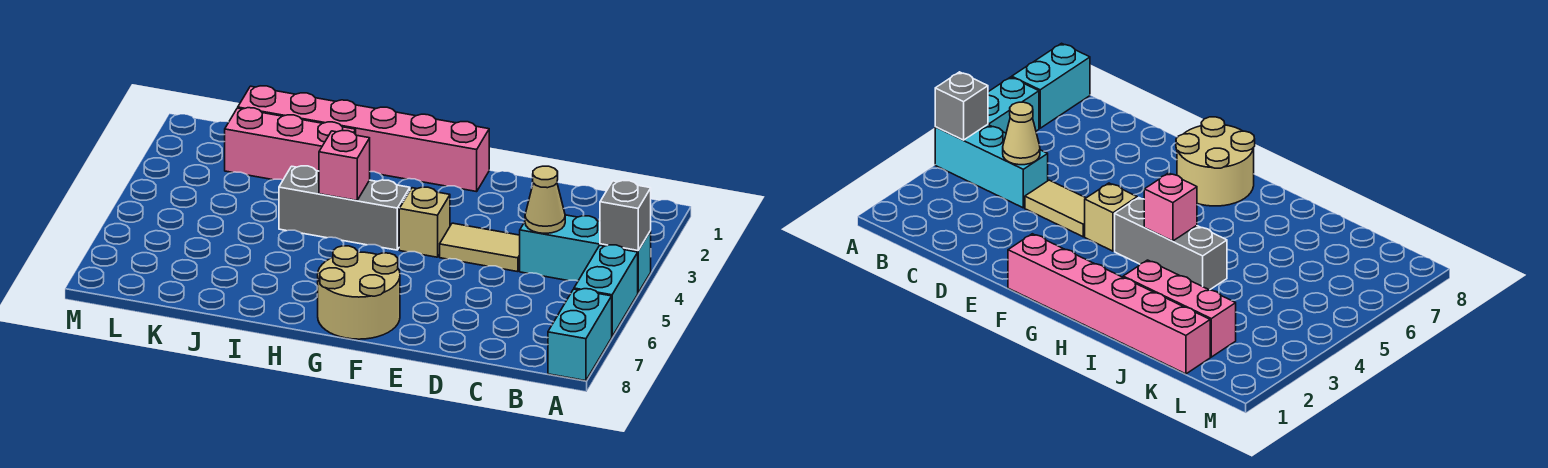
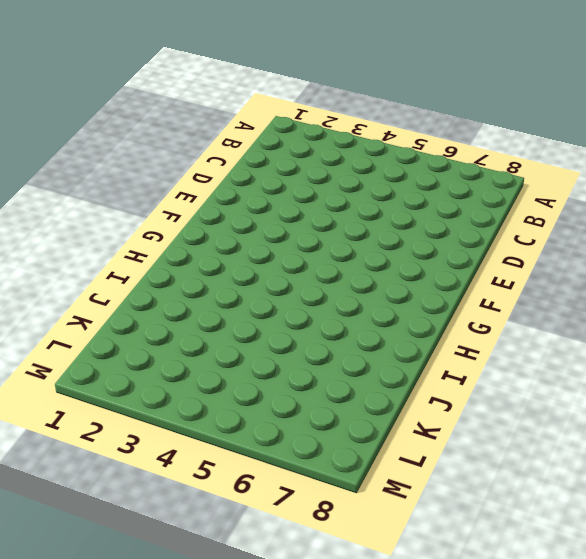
none -> cyan 1x3 brick [520,215,651,293]
none -> cyan 1x2 brick [574,245,638,336]
none -> cyan 1x2 brick [548,289,612,381]

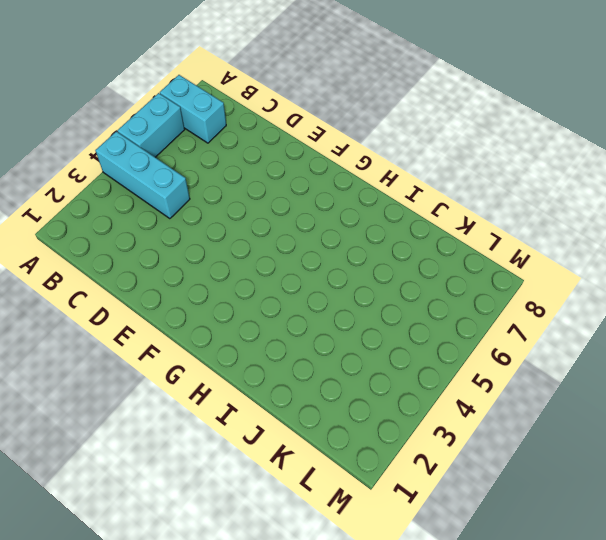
cyan 1x2 brick [160,75,226,143] -> cyan 1x2 brick turned to [548,289,612,381]
none -> tan 1x2 tile [440,223,520,272]
none -> pink 1x6 brick [238,86,489,192]
none -> tan 1x1 brick [399,187,450,257]

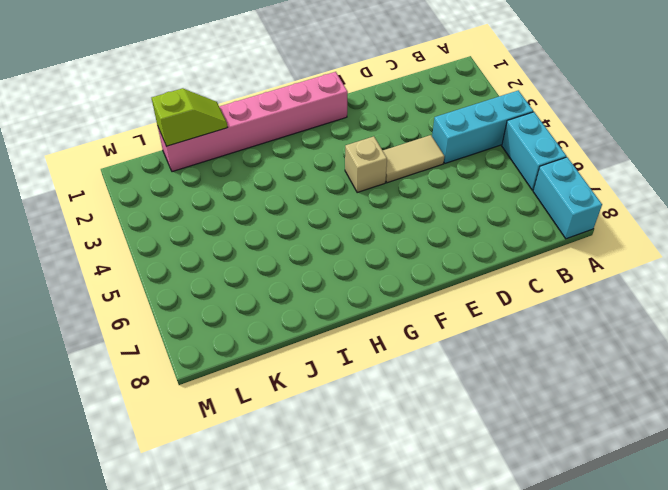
lime 1x2 slope [152,88,227,146] -> none
none -> tan 2x2 round brick [318,246,400,339]
none -> grey 1x3 brick [279,166,410,250]
none -> pink 1x3 brick [225,108,356,180]

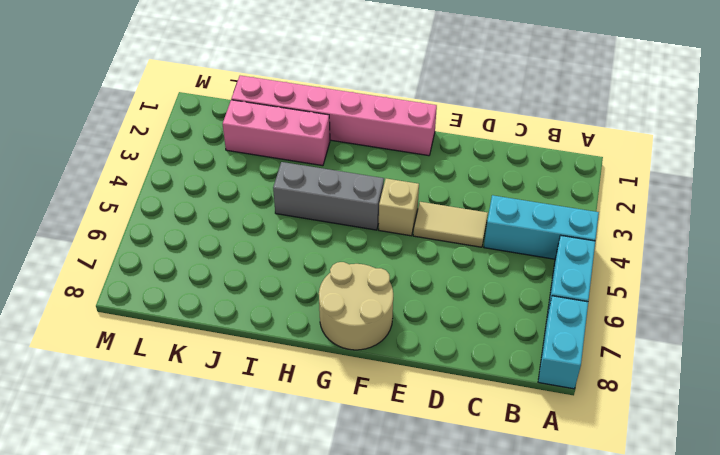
none -> grey 1x1 brick [600,181,651,250]
none -> tan 1x1 cone [525,166,565,233]
none -> pink 1x1 brick [319,130,370,201]

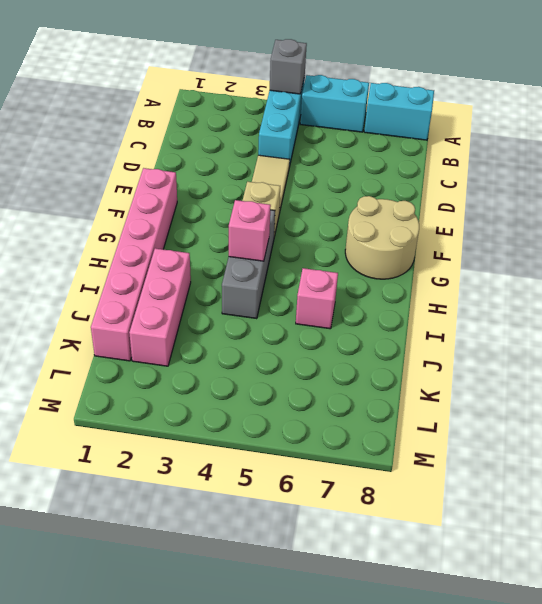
pink 1x1 brick [296,268,338,329] -> none
none -> tan 1x1 cone [525,166,565,233]

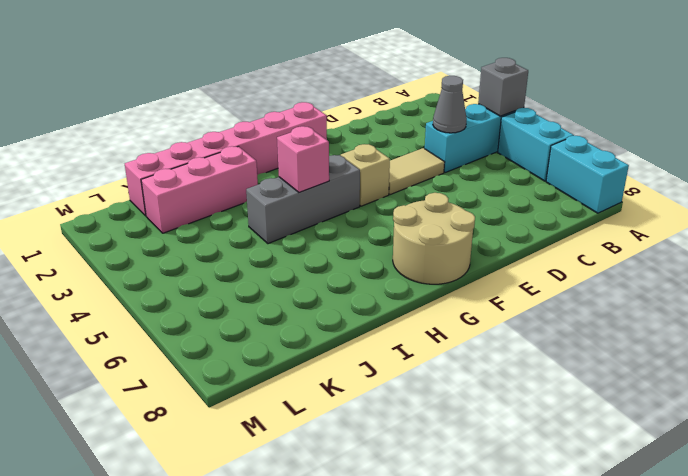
grey 1x1 cone [433,76,467,133] -> tan 1x1 cone [525,166,565,233]

